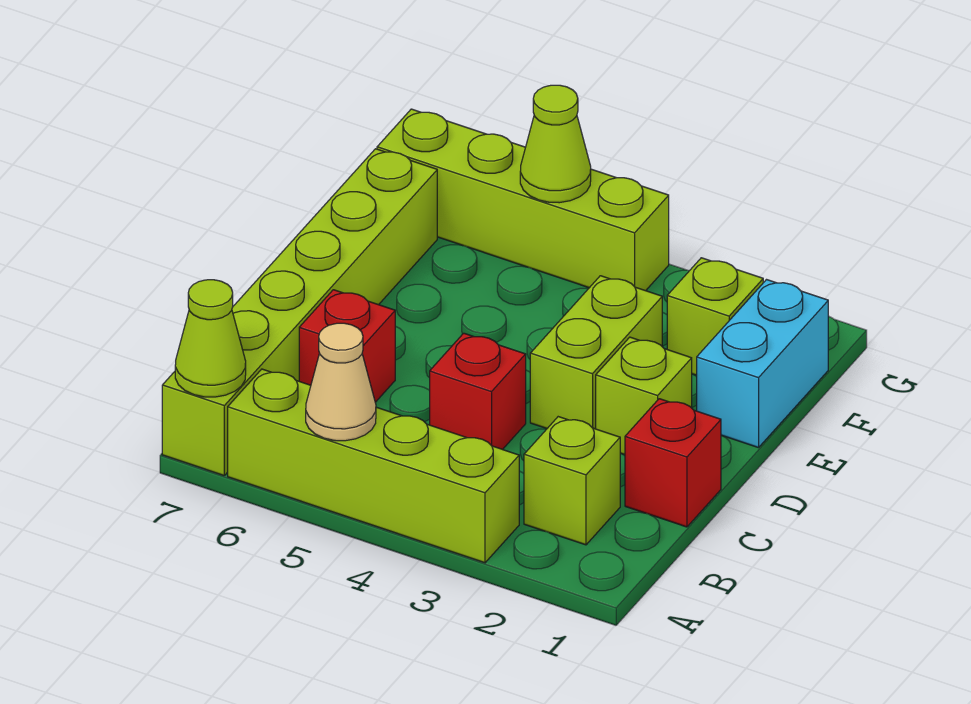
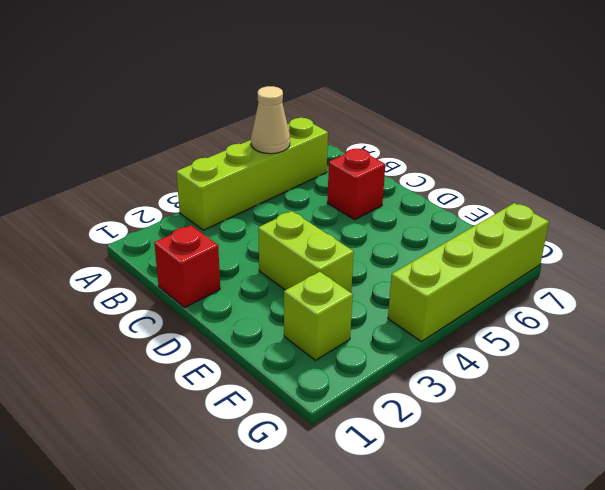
none -> lime 1x6 brick [162,149,437,475]
none -> lime 1x1 brick [524,417,620,545]
none -> red 1x1 brick [430,333,526,450]

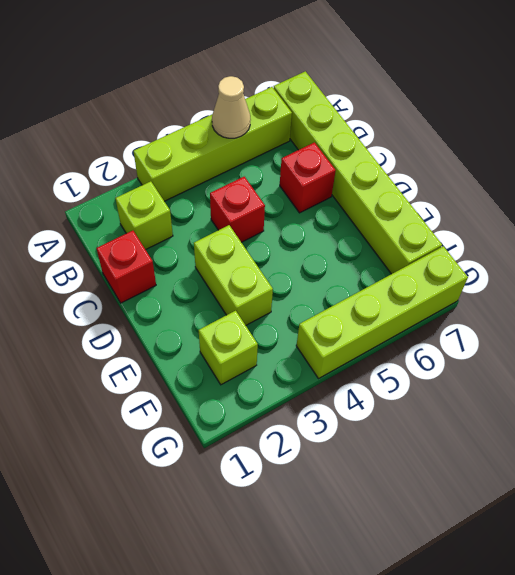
none -> lime 1x1 brick [596,337,692,455]
none -> cyan 1x2 brick [697,280,828,448]
none -> lime 1x1 cone [175,280,246,397]

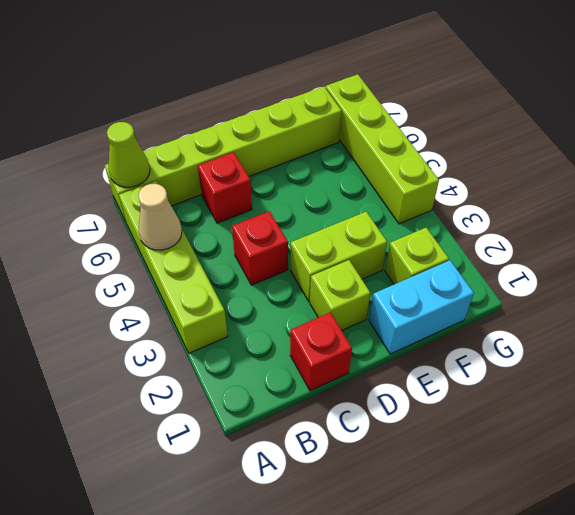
none -> lime 1x1 brick [524,417,620,545]
none -> lime 1x1 cone [520,85,591,203]

